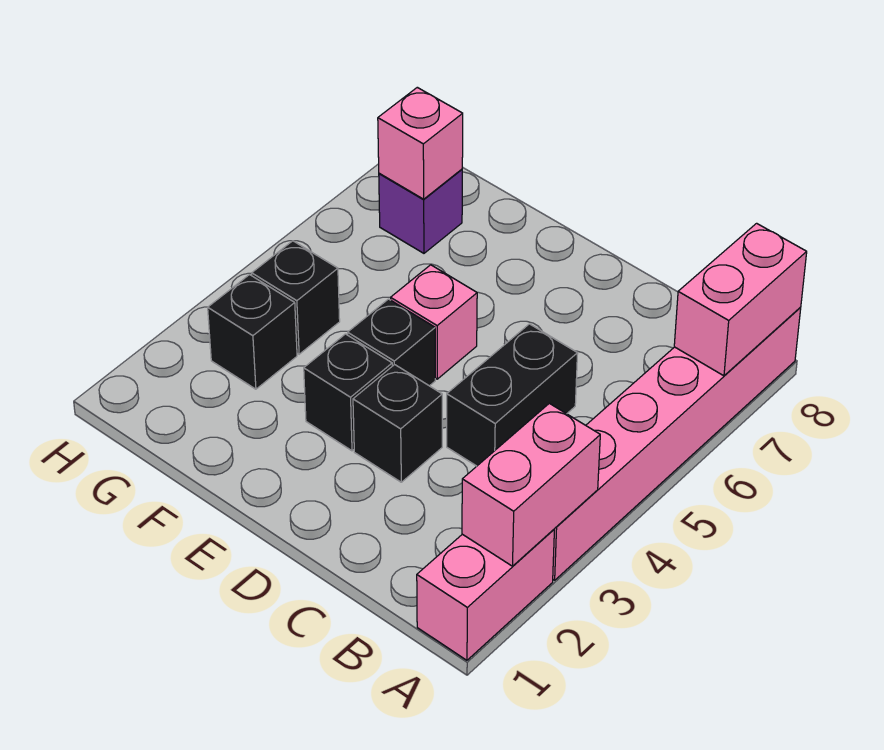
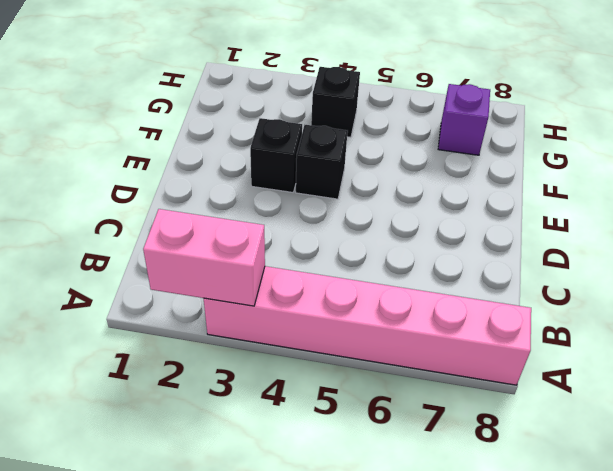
none -> pink 1x2 brick [417,530,554,660]
none -> black 1x2 brick [447,324,578,466]
none -> black 1x1 brick [353,365,442,482]

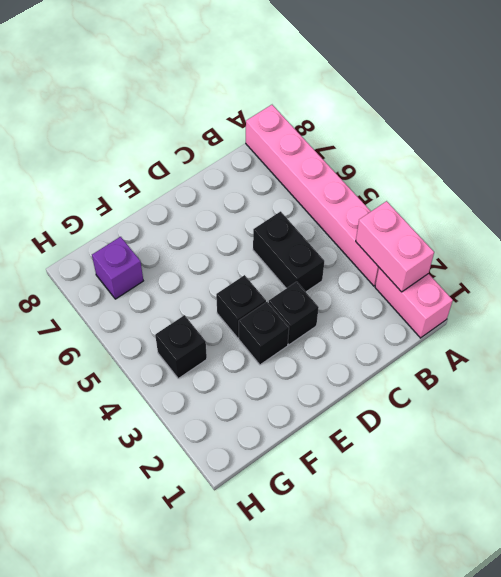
none -> pink 1x1 brick [391,265,477,379]
none -> black 1x1 brick [208,275,297,389]
none -> pink 1x2 brick [674,223,807,376]

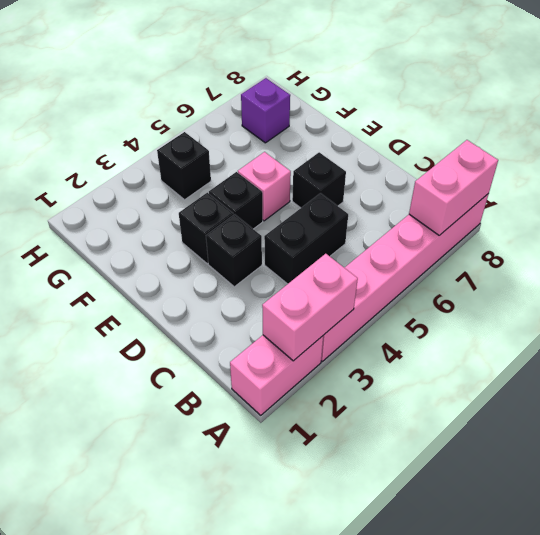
black 1x1 brick [292,152,346,208] -> black 1x1 brick moved to [208,275,297,389]
none -> pink 1x1 brick [378,87,463,199]

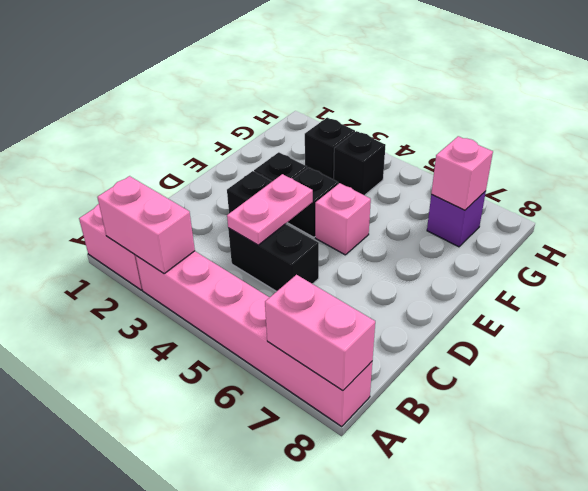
pink 1x2 plate [227,174,313,245] -> none

